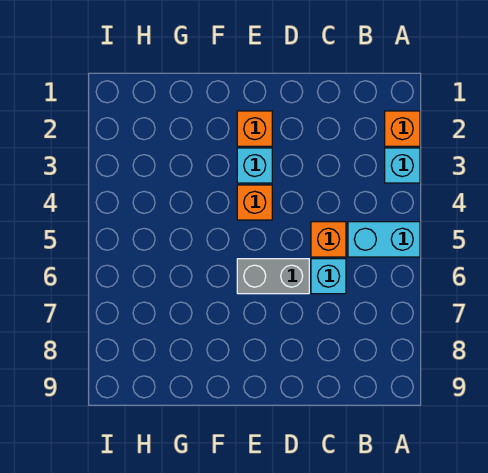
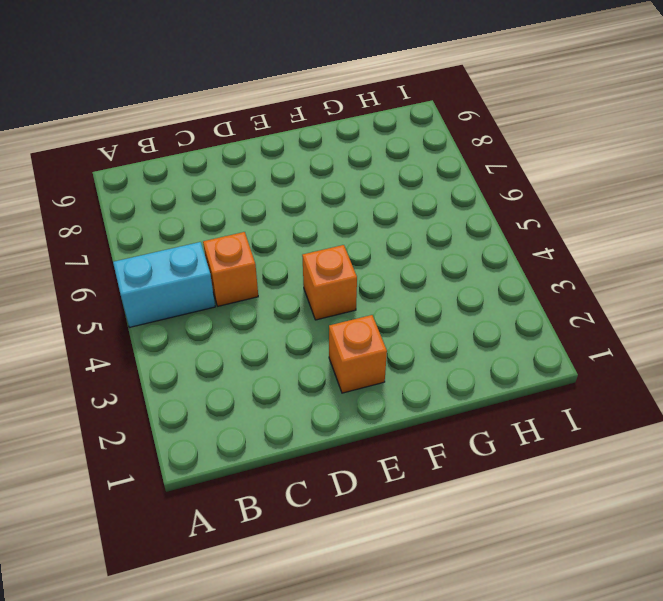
none -> orange 1x1 brick [385,111,420,146]
none -> cyan 1x1 brick [385,148,420,183]

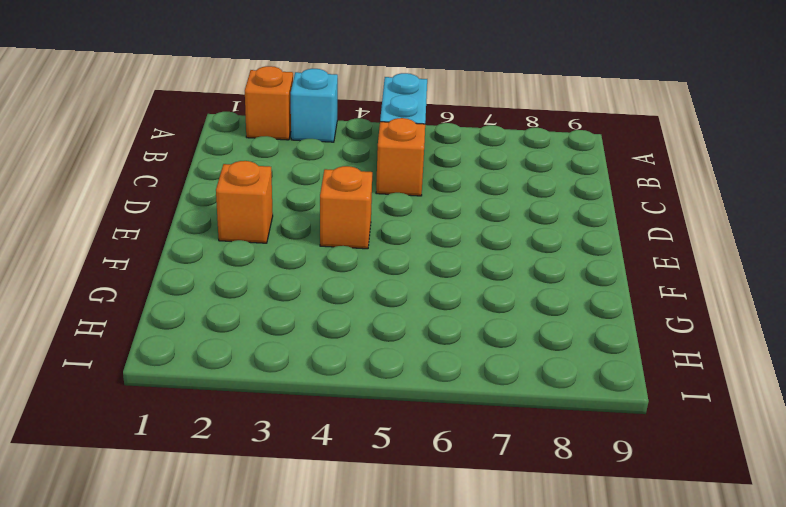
none -> cyan 1x1 brick [311,259,346,294]
none -> grey 1x2 brick [237,259,309,294]

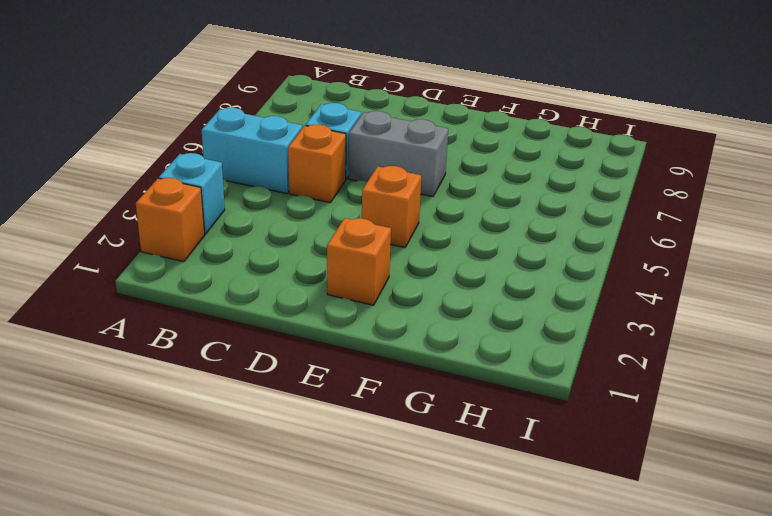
none -> cyan 1x1 brick [237,148,272,183]

